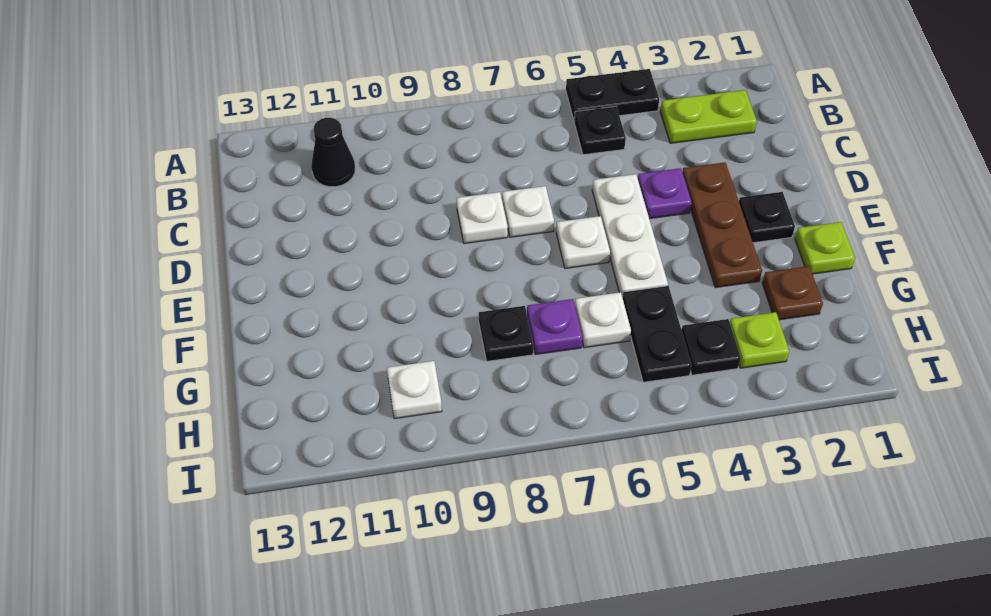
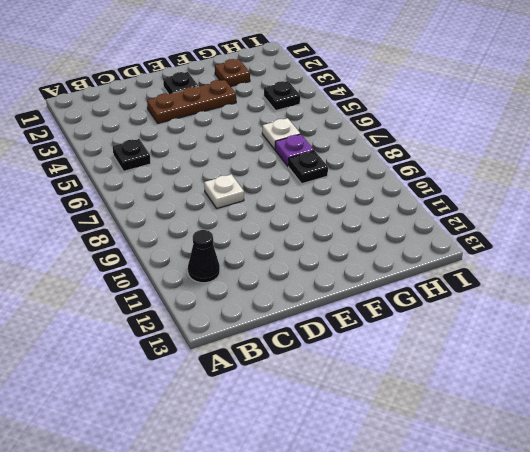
none -> black 1x2 plate [566,69,659,121]
none -> lime 1x2 plate [660,90,757,143]
none -> purple 1x1 plate [638,168,692,219]

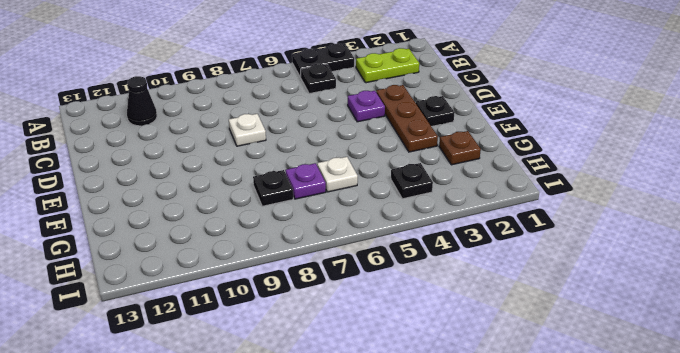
none -> white 1x3 plate [592,174,668,298]
none -> white 1x1 plate [502,186,554,237]
none -> white 1x1 plate [556,216,610,268]

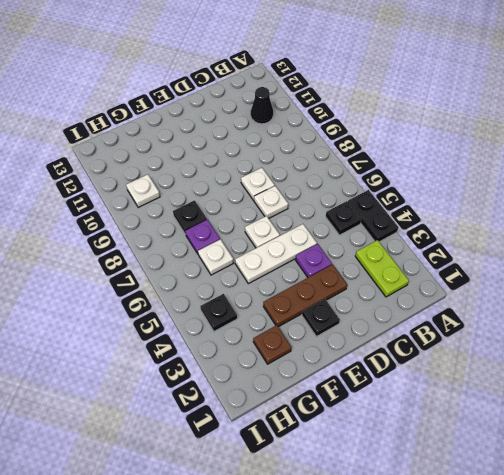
none -> lime 1x1 plate [795,222,855,274]
none -> black 1x2 plate [623,286,692,382]
none -> lime 1x1 plate [730,312,789,368]

